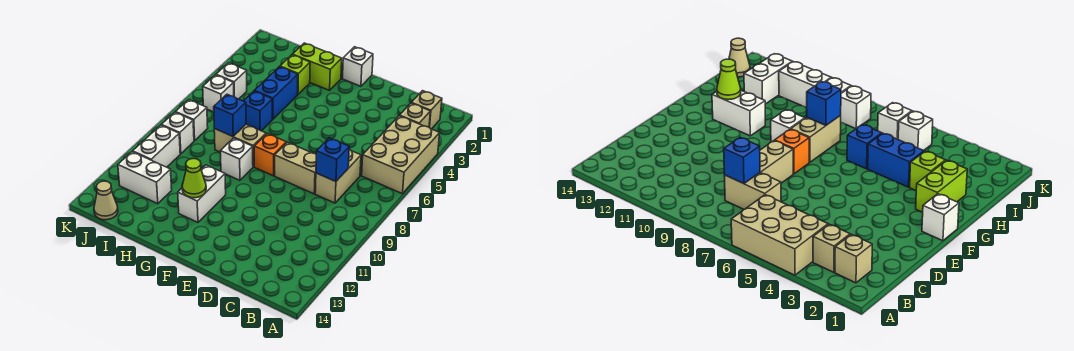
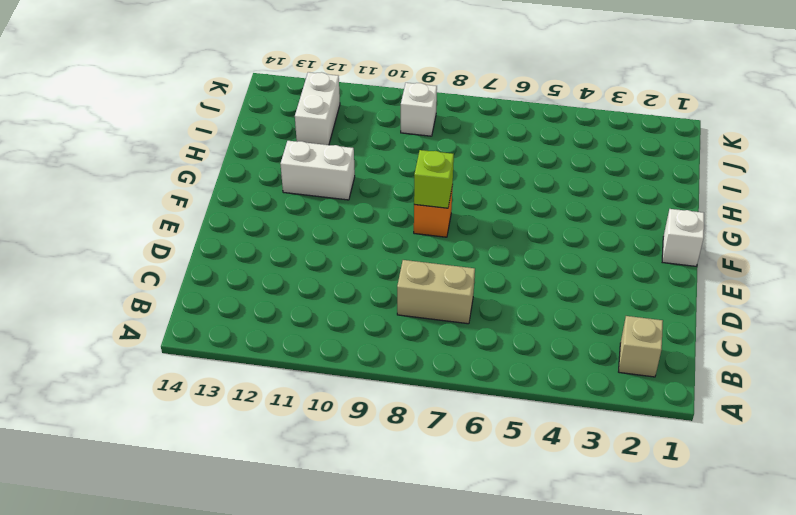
lime 1x1 brick [414,150,454,208] -> lime 1x1 brick moved to [280,55,310,94]
none -> tan 2x3 brick [362,116,440,194]
none -> tan 1x1 brick [400,103,430,127]
none -> tan 1x2 brick [275,142,316,194]

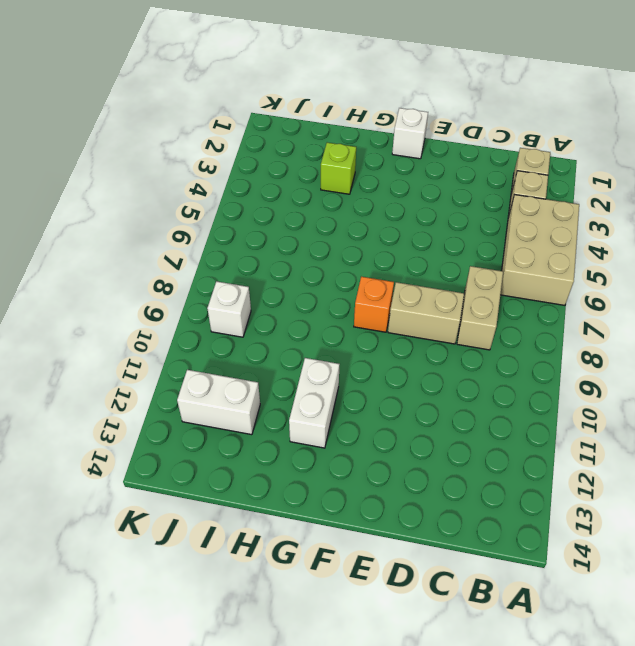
none -> lime 1x2 brick [292,43,342,90]
none -> tan 1x2 brick [214,125,266,167]
none -> white 1x1 brick [221,138,253,180]

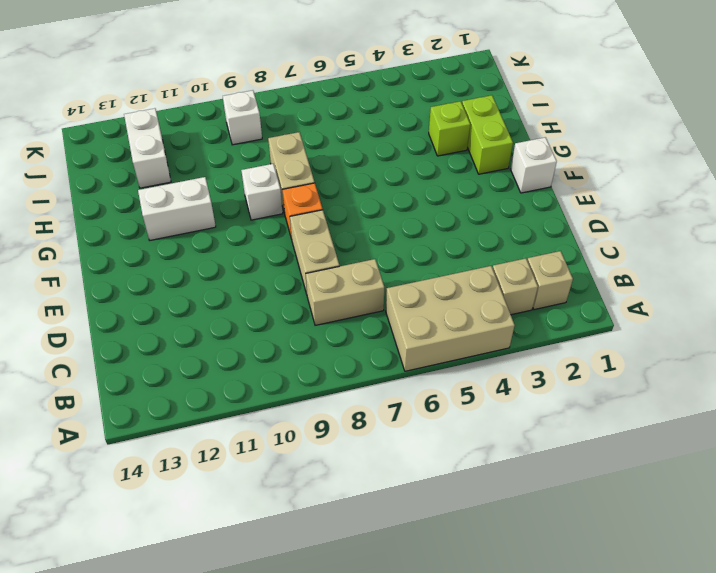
none -> blue 1x2 brick [255,67,298,119]
none -> blue 1x1 brick [244,91,272,131]
none -> white 1x1 brick [216,63,247,99]

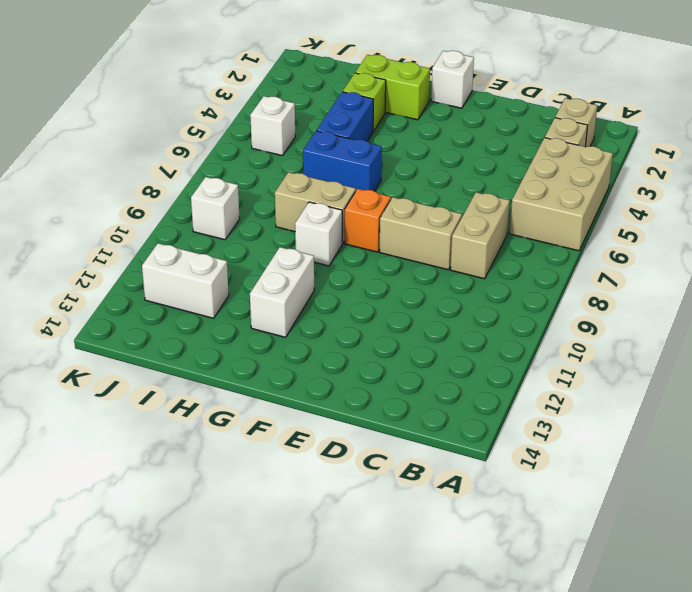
blue 1x2 brick [303,131,382,191] -> blue 1x1 brick [244,91,272,131]
none -> white 1x1 brick [203,75,234,112]
none -> white 1x1 brick [176,100,208,141]
none -> white 1x2 brick [133,125,180,167]

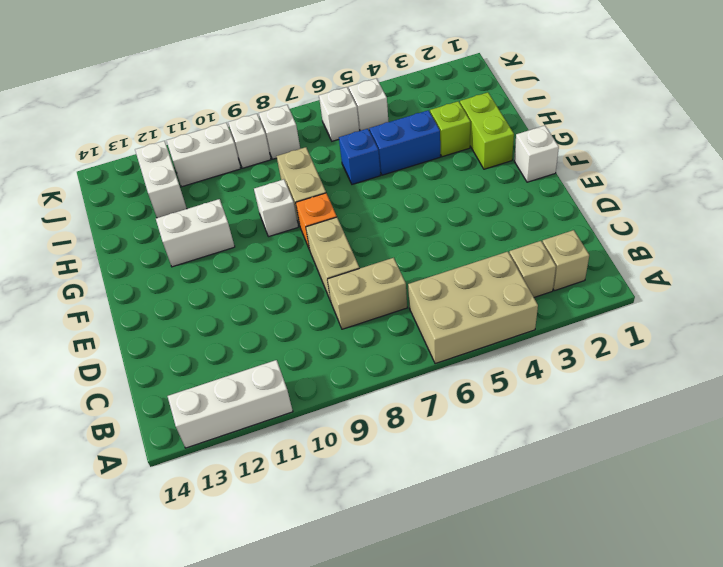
white 1x3 brick [168,360,293,448] -> none
none -> tan 1x1 cone [94,181,118,220]
none -> blue 1x1 brick [316,138,349,182]
none -> lime 1x1 cone [182,159,206,198]

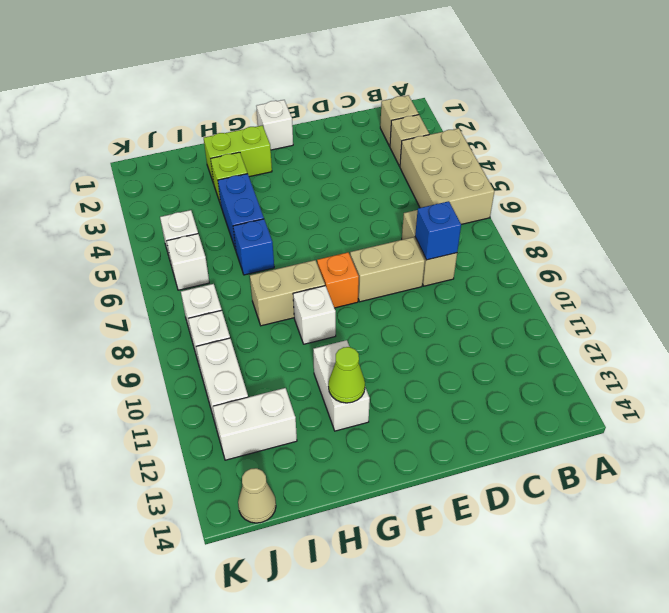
none -> blue 1x1 brick [214,94,246,136]

